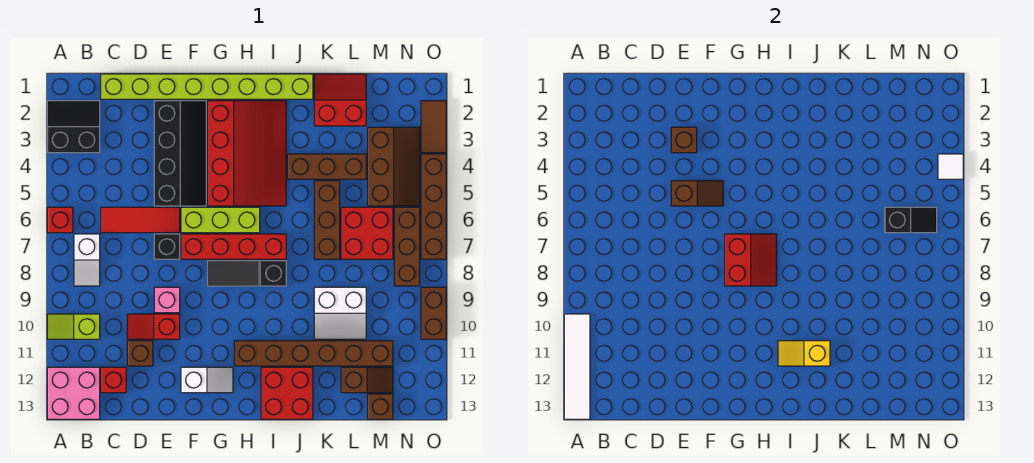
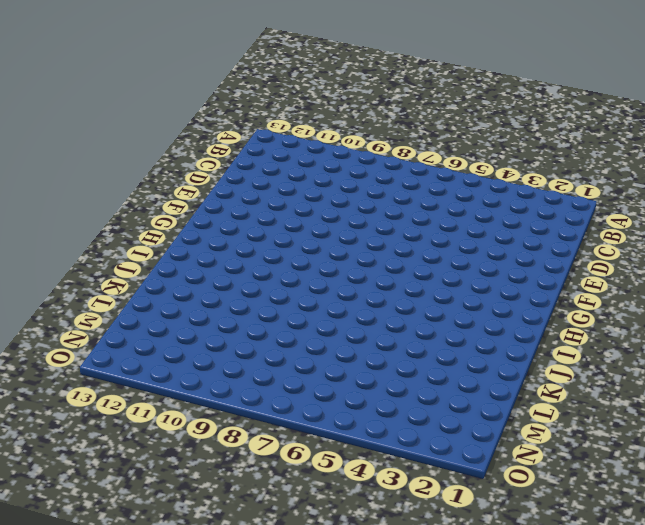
none -> black 2x2 slope [47,101,100,153]
none -> red 1x1 brick [47,207,73,233]
none -> lime 1x2 slope [47,314,100,339]
none -> pink 2x2 brick [47,367,100,419]

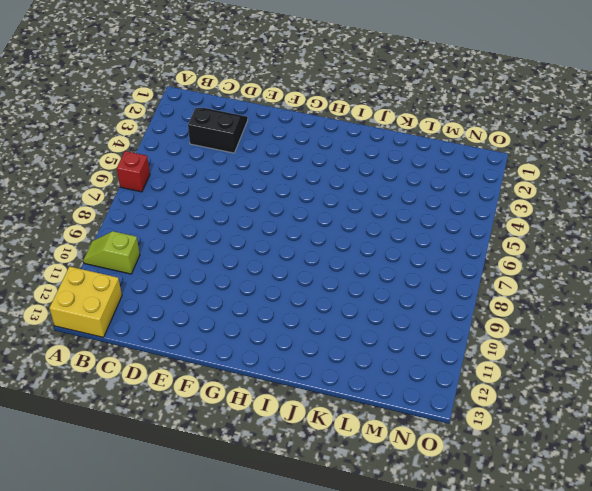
yellow 2x2 brick [49,267,122,337] -> pink 2x2 brick [47,367,100,419]
black 2x2 slope [188,108,248,153] -> black 2x2 slope moved to [47,101,100,153]
none -> white 1x2 slope [74,234,100,286]
none -> lime 1x8 brick [101,74,313,99]
none -> red 1x3 tile [101,207,180,233]
none -> red 1x1 brick [101,367,126,393]

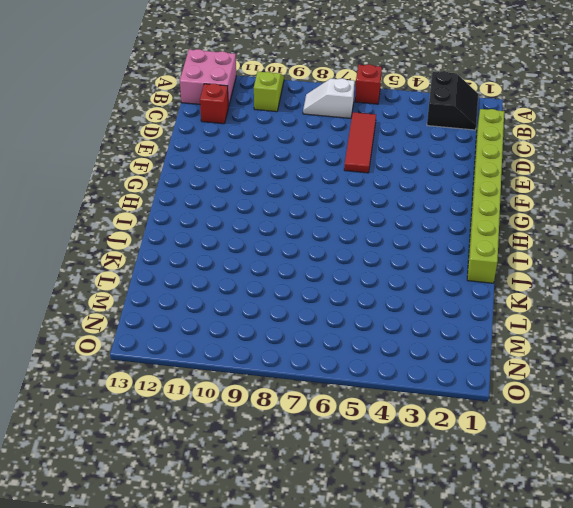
none -> red 1x2 slope [127,314,180,339]
none -> brown 1x1 brick [127,341,153,366]
none -> black 2x4 slope [154,101,206,206]
none -> black 1x1 brick [154,234,180,259]

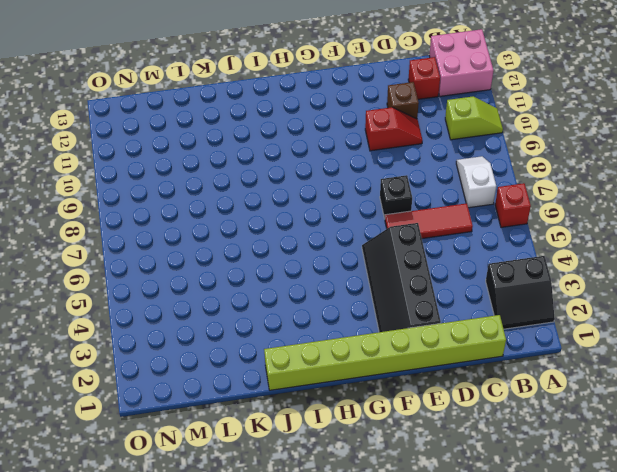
none -> pink 1x1 brick [154,287,180,313]
none -> lime 1x3 brick [181,207,260,233]
none -> red 1x4 brick [181,234,286,259]
none -> white 1x2 slope [181,367,233,393]

